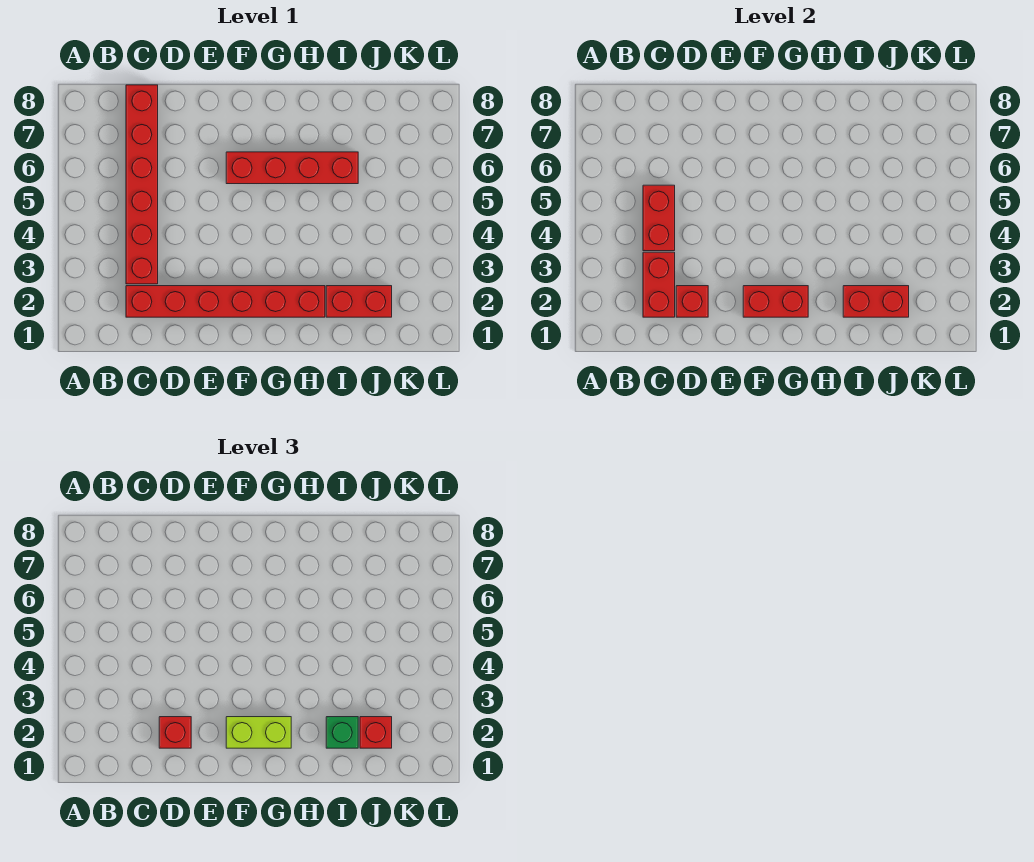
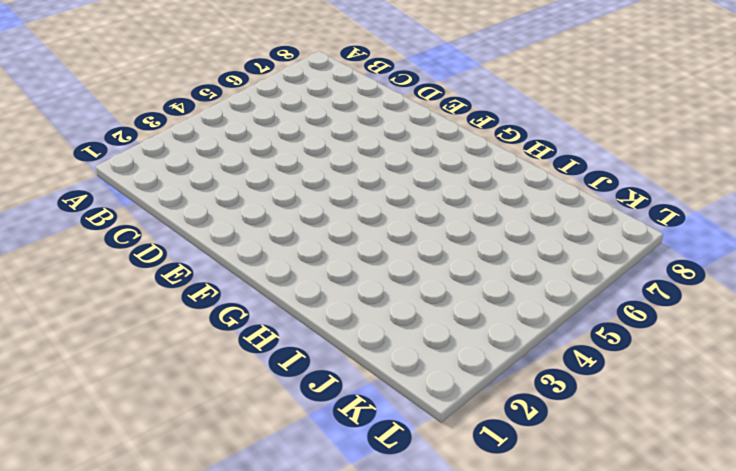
none -> red 1x6 brick [126,286,325,317]
none -> red 1x6 brick [126,85,158,284]
none -> red 1x4 brick [226,152,358,184]

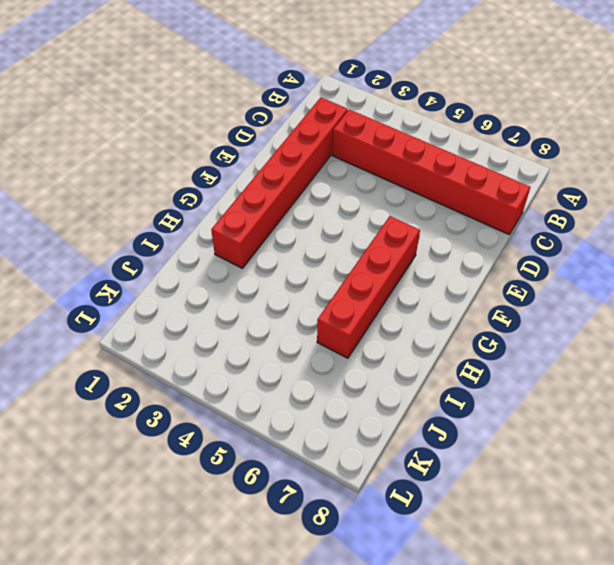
none -> red 1x2 brick [326,286,392,317]
none -> red 1x2 brick [643,252,675,317]
none -> red 1x2 brick [643,185,675,251]

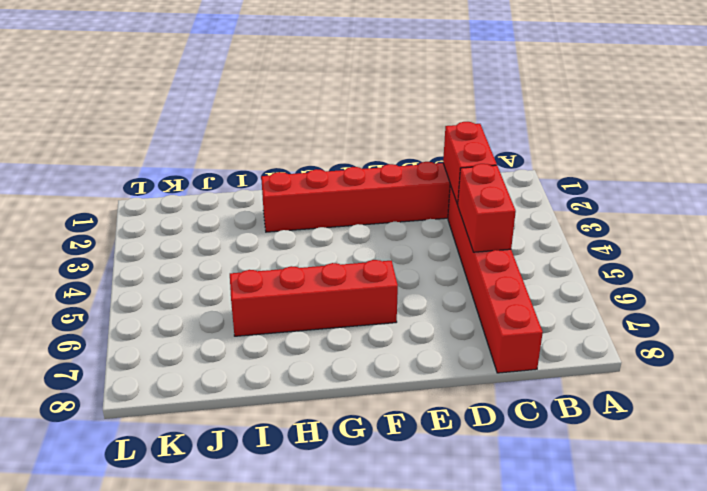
none -> red 1x2 brick [326,286,392,317]
none -> red 1x1 brick [676,286,708,317]
none -> red 1x2 brick [743,286,808,317]

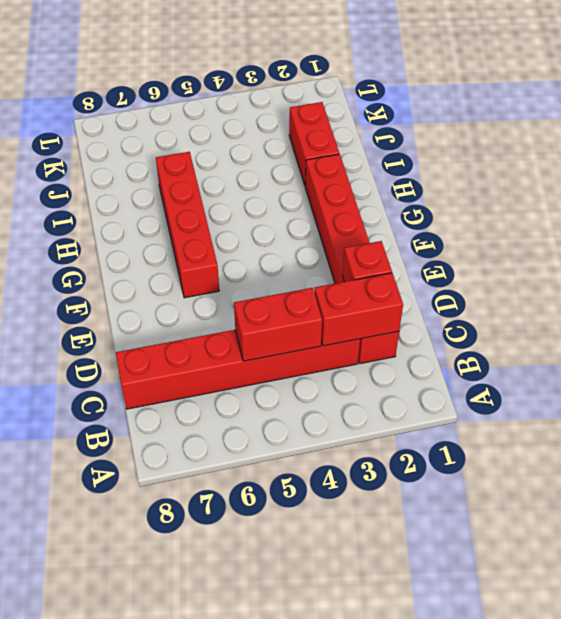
none -> red 1x2 brick [743,286,808,317]
none -> red 1x2 brick [843,286,909,317]
none -> red 1x1 brick [159,717,191,748]

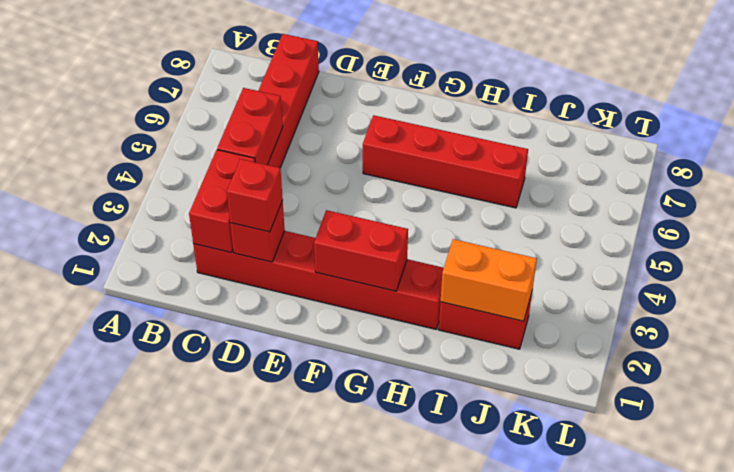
orange 1x2 brick [441,239,537,321] -> red 1x2 brick [843,286,909,317]
none -> lime 1x2 brick [226,717,291,748]
none -> green 1x1 brick [326,717,358,748]
none -> red 1x1 brick [360,717,392,748]

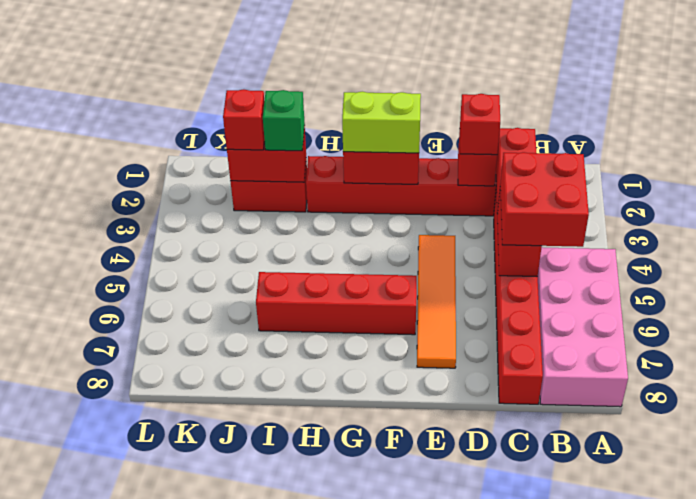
pink 2x4 brick [538,247,628,407] -> none
red 2x2 brick [500,152,589,247] -> none
orange 1x4 tile [417,235,456,368] -> none

